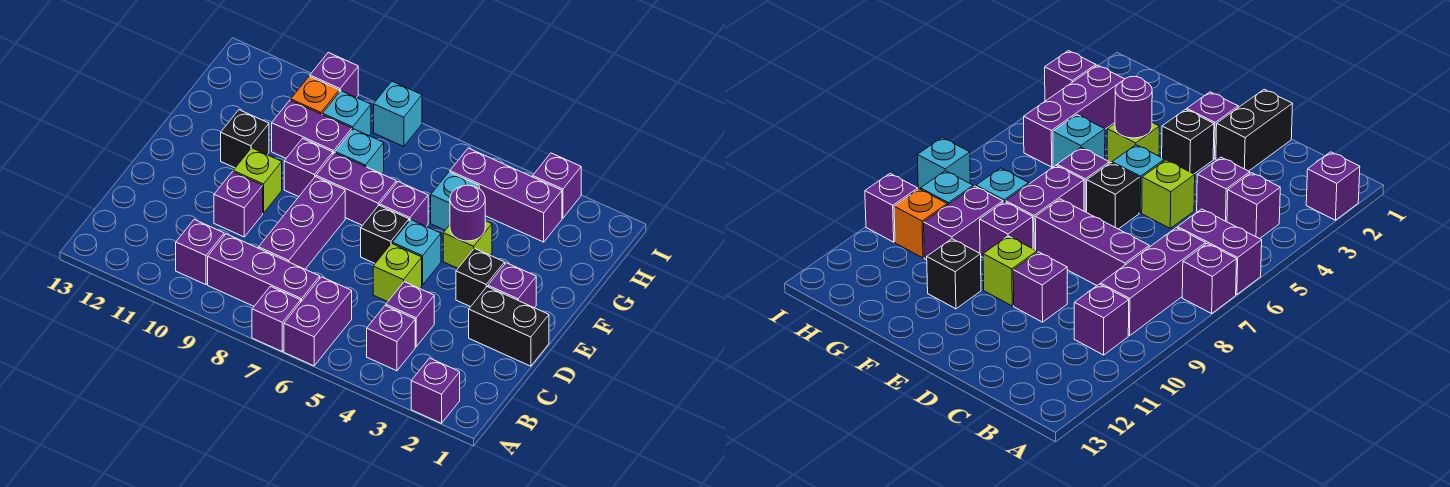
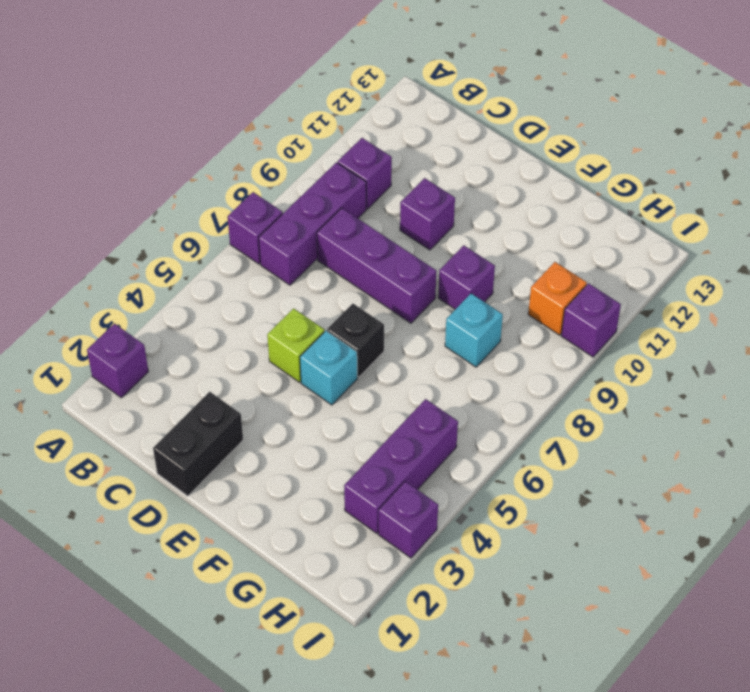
none -> purple 1x2 brick [284,277,352,366]
none -> purple 1x1 brick [367,306,415,371]
none -> purple 1x1 brick [386,282,434,347]
none -> purple 1x1 brick [488,263,536,308]

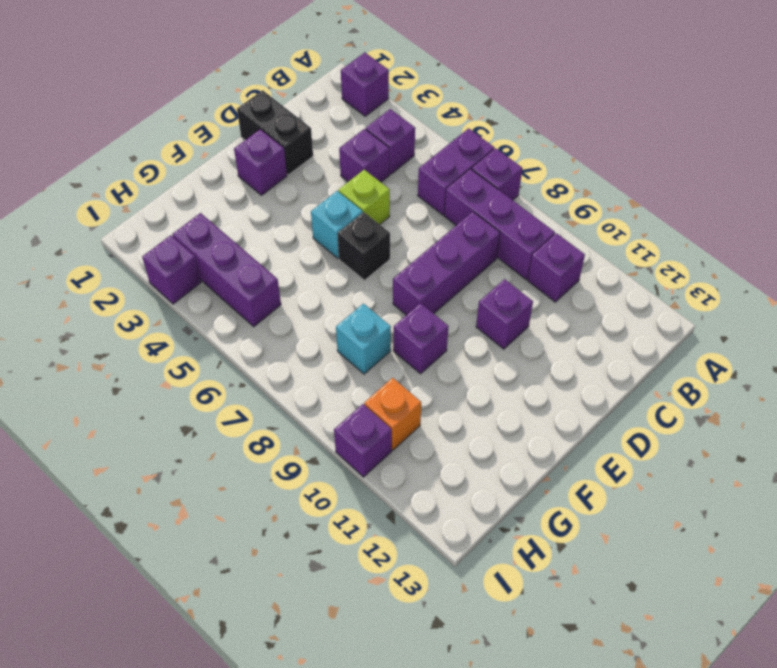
none -> black 1x1 brick [456,248,505,307]
none -> lime 1x1 brick [233,148,282,213]
none -> lime 1x1 brick [443,221,492,268]
none -> purple 1x1 brick [380,182,428,226]

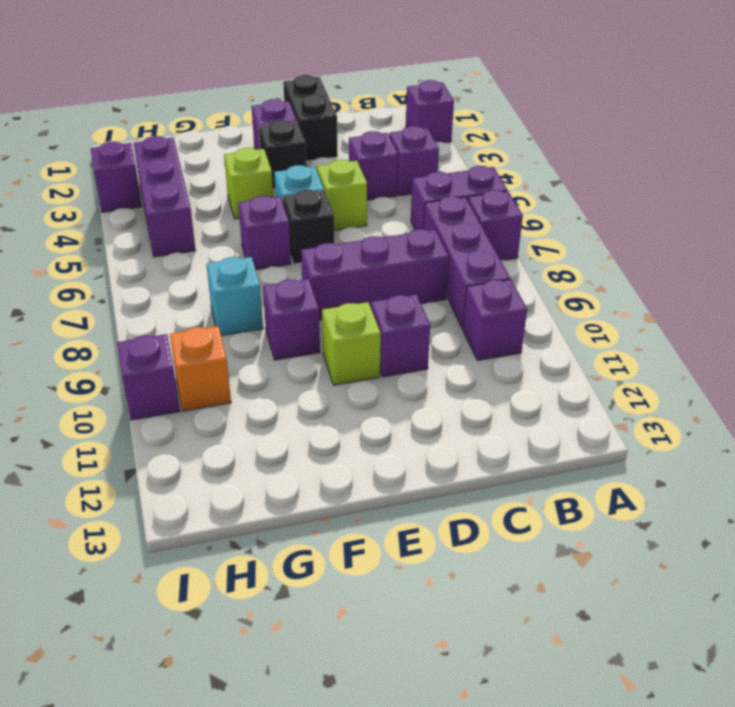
none -> purple 1x2 brick [316,153,396,225]
none -> black 1x1 brick [221,110,269,168]
none -> cyan 1x1 brick [431,172,479,230]
none -> purple 1x2 brick [272,100,352,158]

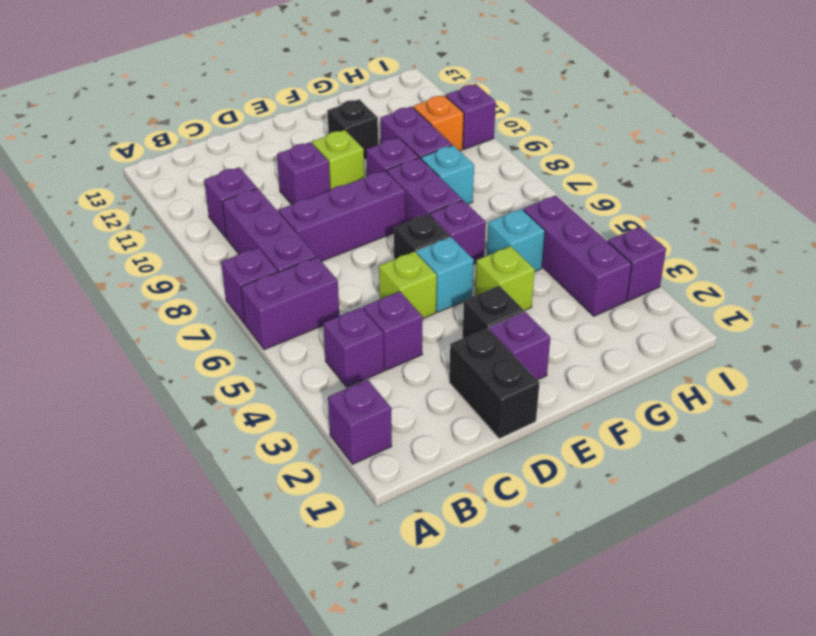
none -> cyan 1x1 brick [323,91,371,136]
none -> cyan 1x1 brick [374,81,422,147]
none -> purple 1x1 round brick [450,185,485,241]

